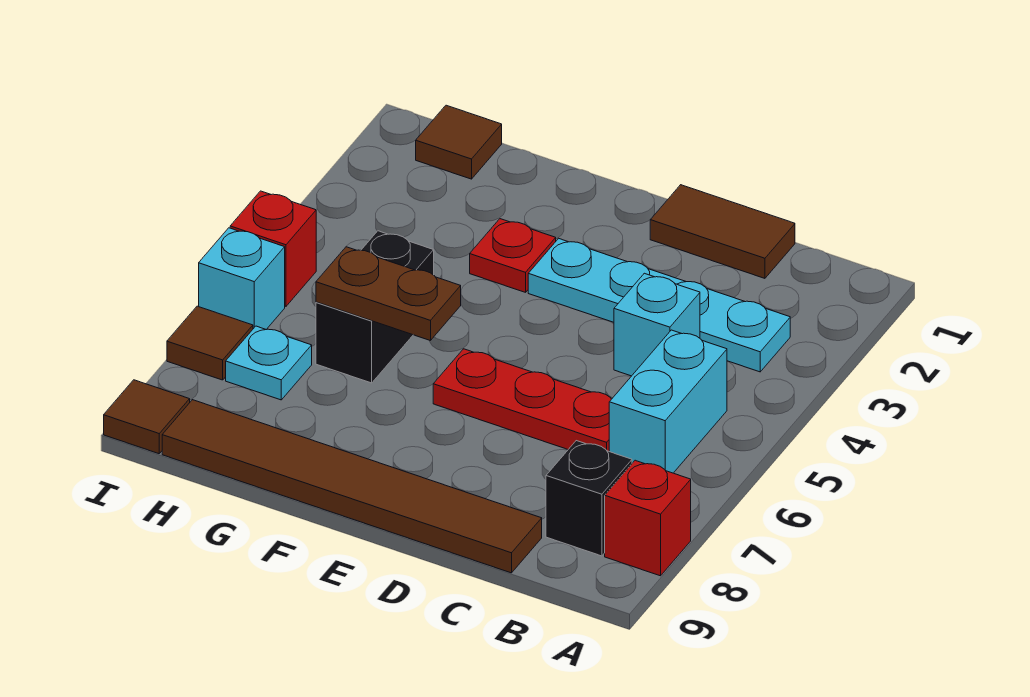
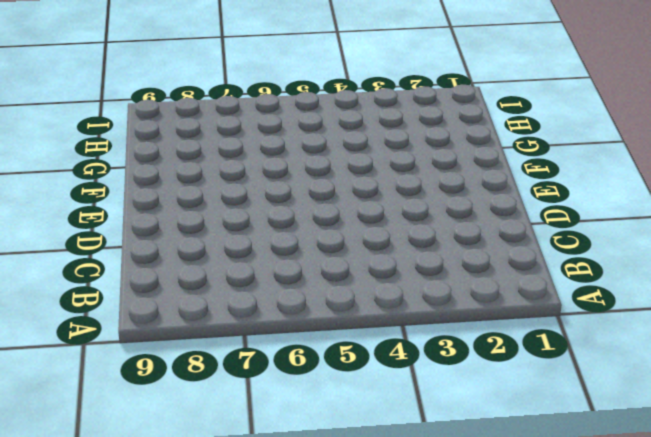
none -> red 1x1 brick [605,460,691,576]
none -> cyan 1x4 plate [528,238,790,372]
none -> cyan 1x2 brick [609,330,727,473]

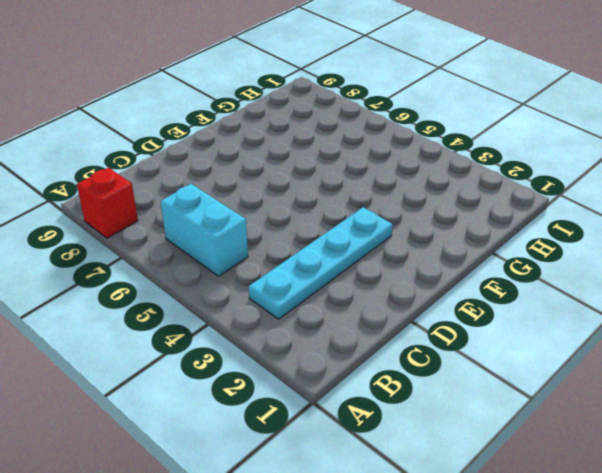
none -> black 1x1 brick [546,441,632,556]
none -> brown 1x2 tile [650,185,795,278]
none -> cyan 1x1 brick [614,273,700,376]

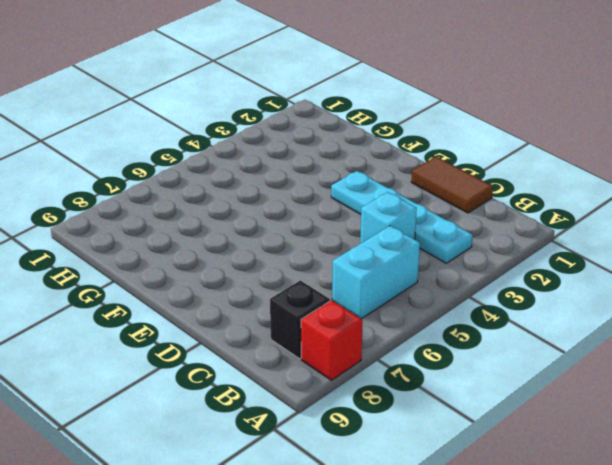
none -> red 1x3 plate [433,349,611,451]
none -> brown 1x6 tile [162,400,542,573]
none -> red 1x1 plate [470,219,556,292]

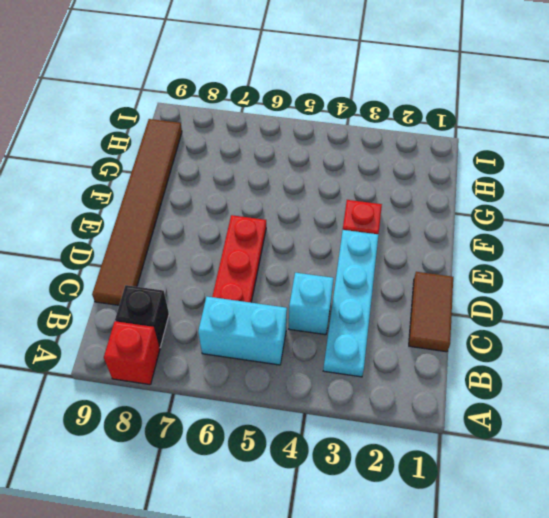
none -> black 1x2 brick [316,231,434,383]
none -> brown 1x1 tile [416,105,502,179]
none -> cyan 1x1 plate [226,326,312,400]

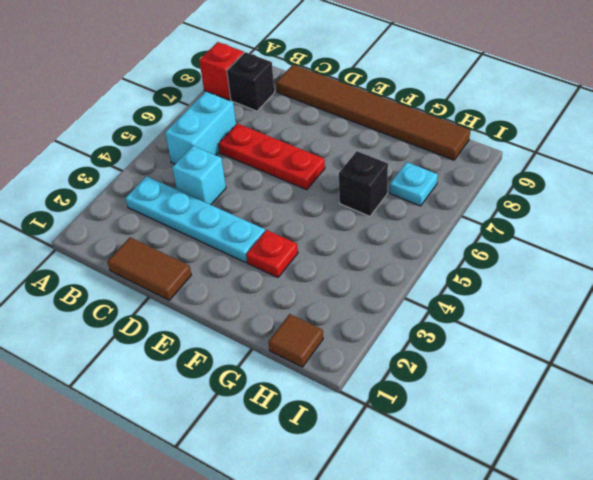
black 1x1 brick [339,151,388,216] -> black 1x2 brick [316,231,434,383]
none -> red 1x1 brick [230,191,316,306]
none -> cyan 1x1 brick [199,228,285,329]
none -> brown 1x1 tile [167,306,253,380]

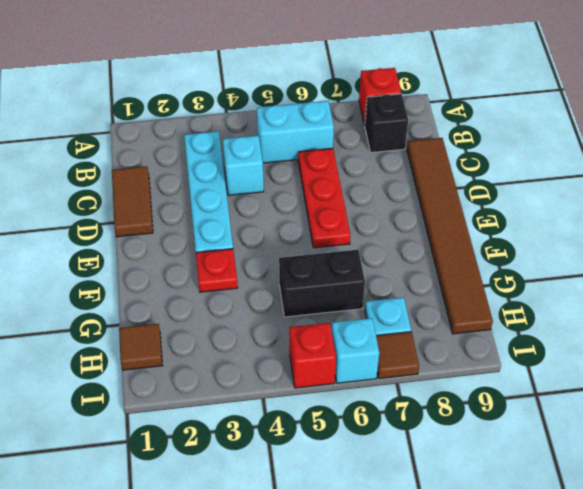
none -> brown 1x1 tile [104,380,190,454]
none -> brown 1x2 plate [316,247,461,341]

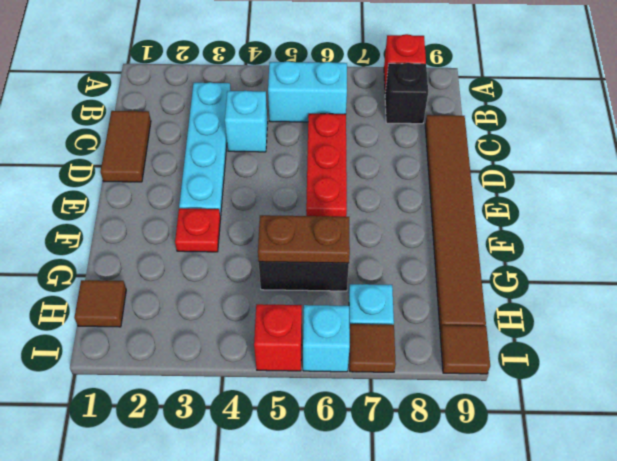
brown 1x2 plate [258,215,350,263] -> brown 1x2 plate turned to [316,247,461,341]

